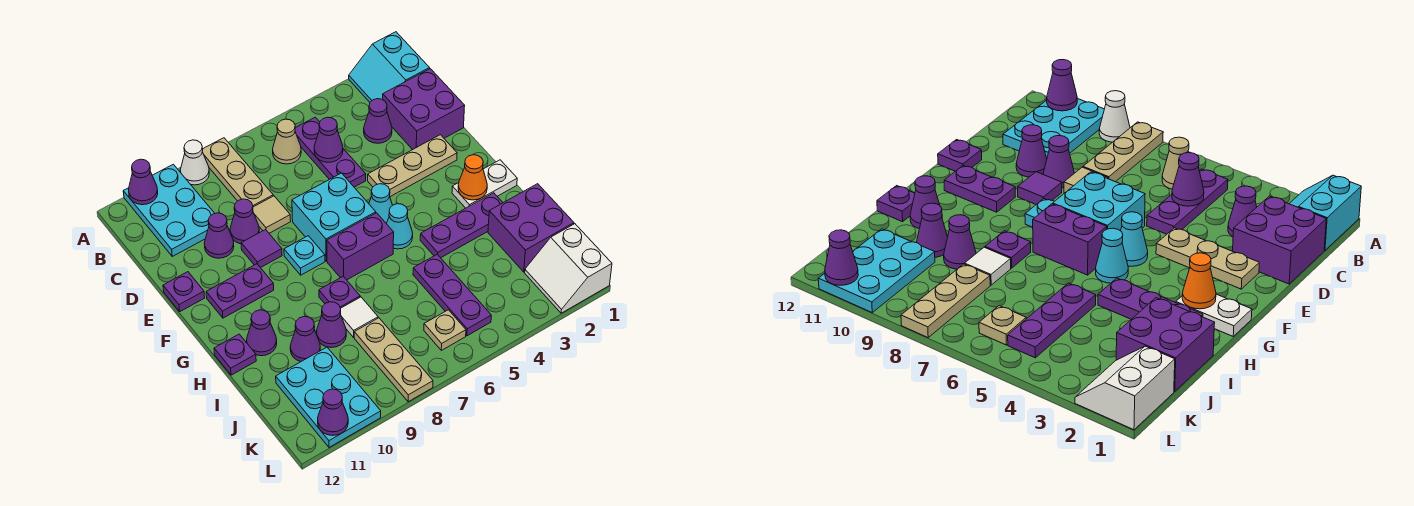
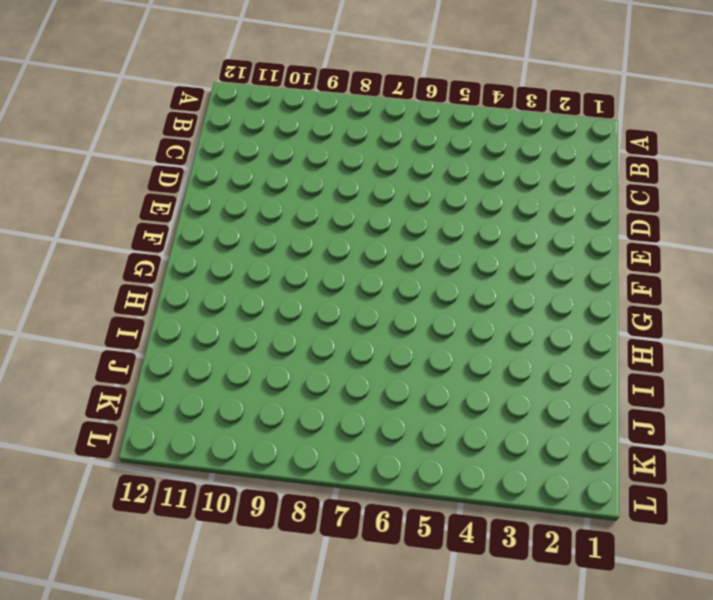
none -> cyan 2x2 slope [349,32,430,102]
none -> tan 1x3 plate [202,138,273,207]
none -> white 1x1 cone [180,140,209,185]
none -> cyan 2x3 plate [123,164,215,256]

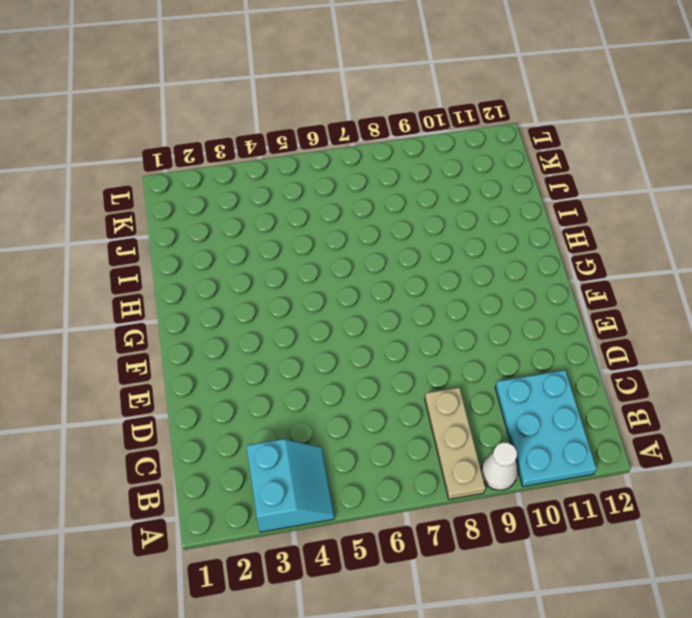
cyan 2x2 slope [247,439,334,532] -> cyan 2x2 slope moved to [349,32,430,102]
none -> purple 1x3 plate [295,117,366,187]
none -> tan 1x1 cone [273,119,301,164]
none -> purple 2x2 brick [383,69,465,150]
none -> purple 1x1 cone [364,99,392,143]

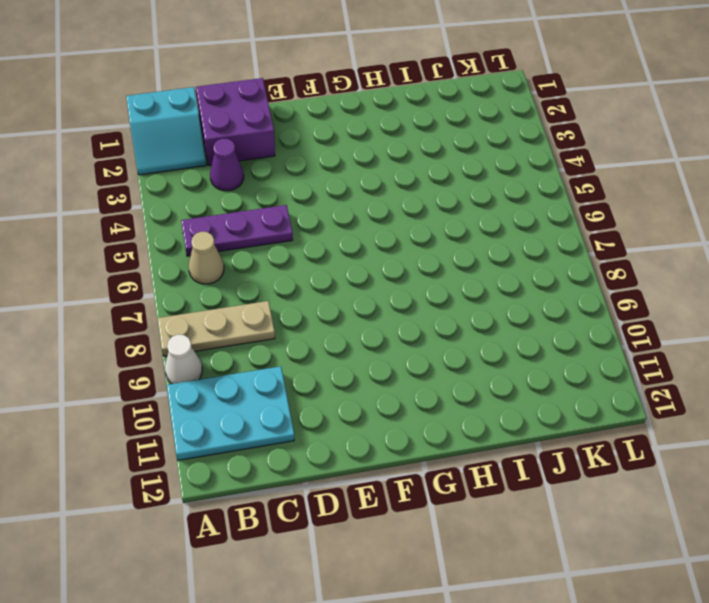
none -> tan 1x1 tile [253,196,291,233]
none -> purple 1x1 cone [230,199,259,244]
none -> purple 1x1 cone [204,213,234,258]
none -> tan 1x3 plate [368,135,457,197]

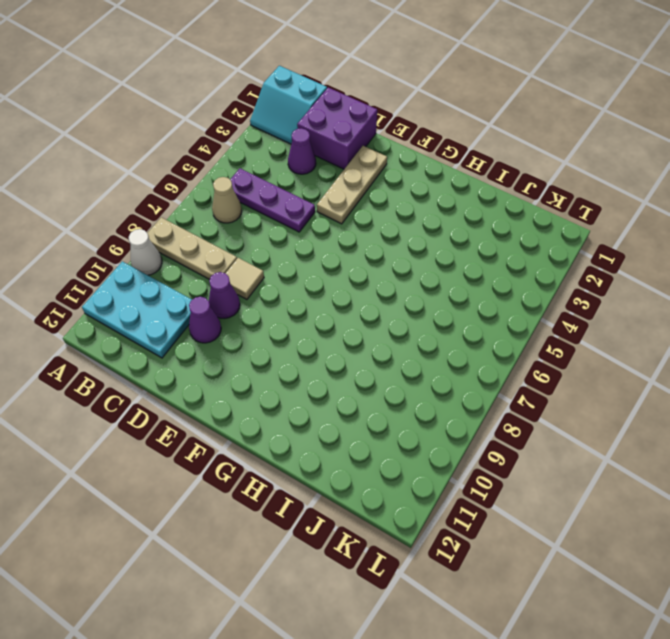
none -> cyan 2x2 brick [292,173,376,261]
none -> purple 1x1 tile [241,230,282,268]
none -> purple 1x1 plate [163,272,205,311]
none -> cyan 1x1 cone [369,184,393,224]

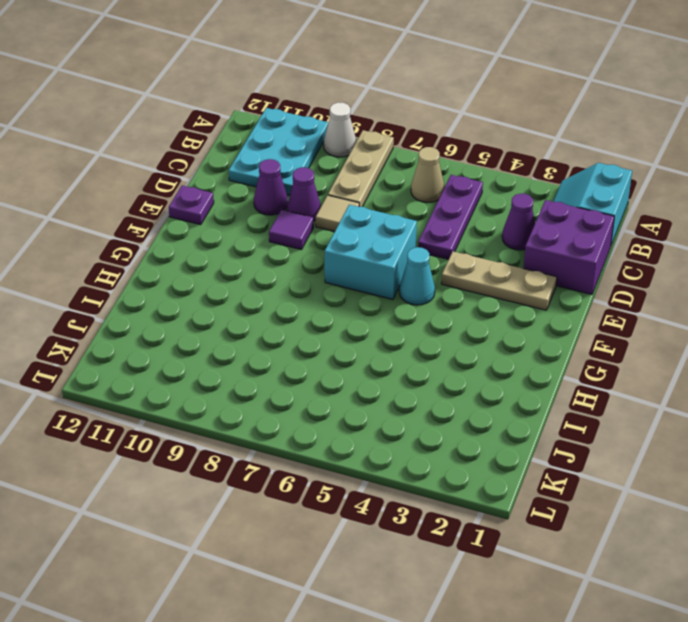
none -> cyan 1x1 plate [284,236,325,275]
none -> purple 1x2 plate [206,264,274,318]
none -> white 1x2 plate [452,160,517,208]
none -> cyan 1x1 cone [387,204,413,249]

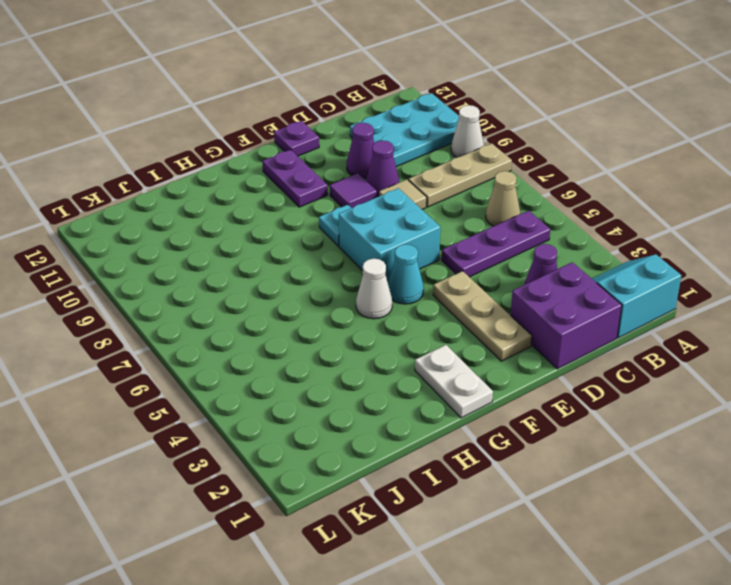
white 1x1 cone [356,259,392,319] -> cyan 1x1 cone [387,204,413,249]
none -> purple 1x2 brick [327,213,394,280]
none -> purple 1x3 plate [420,193,503,258]
none -> purple 1x1 plate [319,276,360,308]
none -> purple 1x1 cone [247,310,277,356]

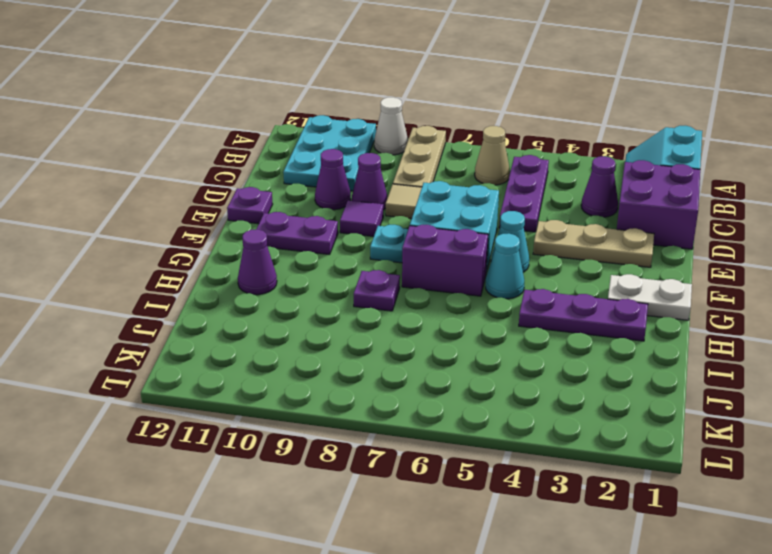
none -> purple 1x1 plate [214,334,256,375]
none -> purple 2x2 brick [488,184,574,272]
none -> purple 1x3 plate [413,254,491,336]
none -> white 1x1 tile [341,297,378,337]

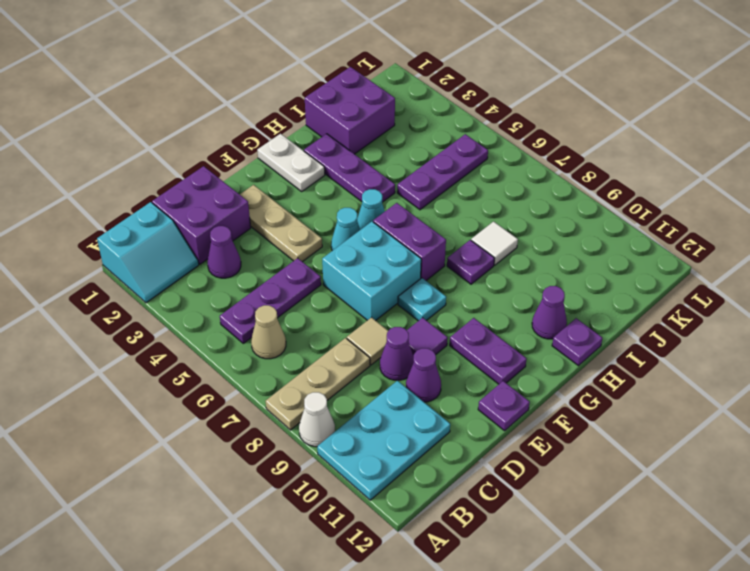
none -> purple 1x1 cone [316,302,346,347]
none -> purple 1x1 cone [290,316,320,362]
none -> tan 1x3 plate [354,318,433,402]
none -> cyan 2x3 plate [276,347,381,447]

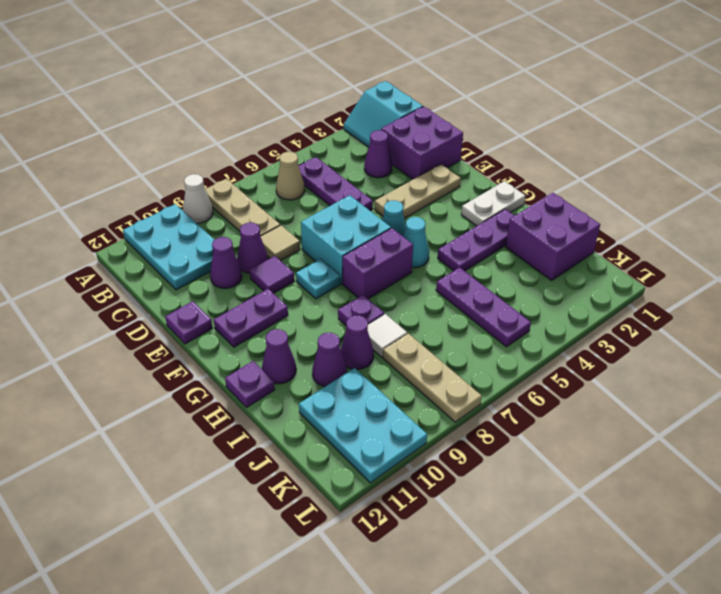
none -> white 2x2 slope [525,224,612,313]
none -> tan 1x1 plate [424,310,466,350]
none -> purple 1x1 cone [128,159,158,205]
none -> purple 1x1 cone [314,117,343,162]

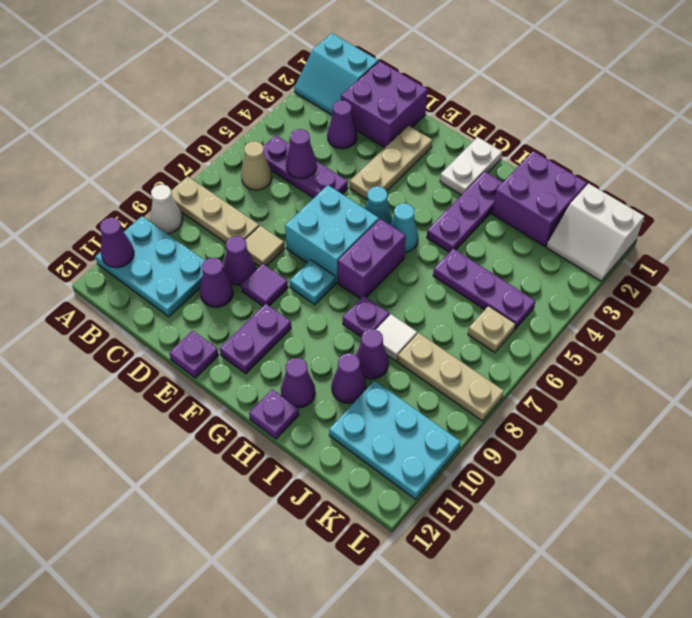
none -> orange 1x1 cone [458,155,487,200]
none -> purple 1x1 cone [318,389,348,435]

